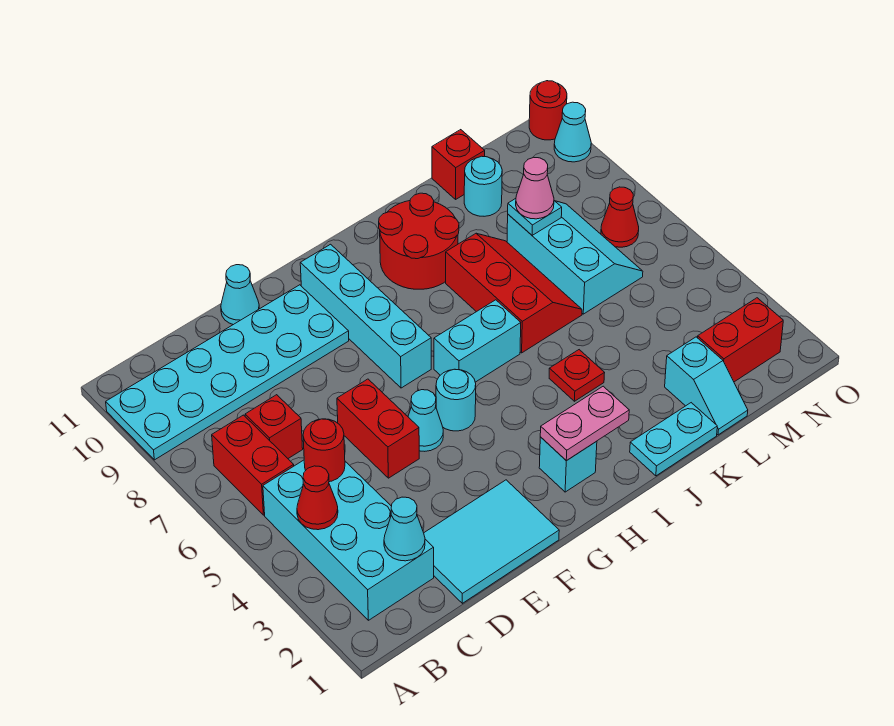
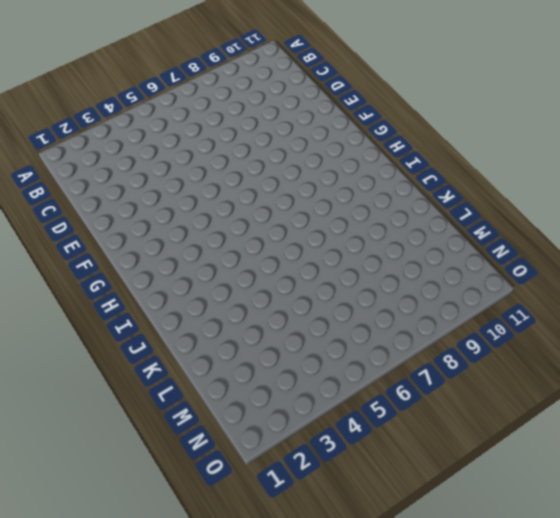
none -> cyan 2x6 plate [106,285,349,460]
none -> cyan 2x4 brick [263,460,434,620]
none -> red 1x2 brick [212,415,294,515]
none -> red 1x1 brick [245,395,303,458]

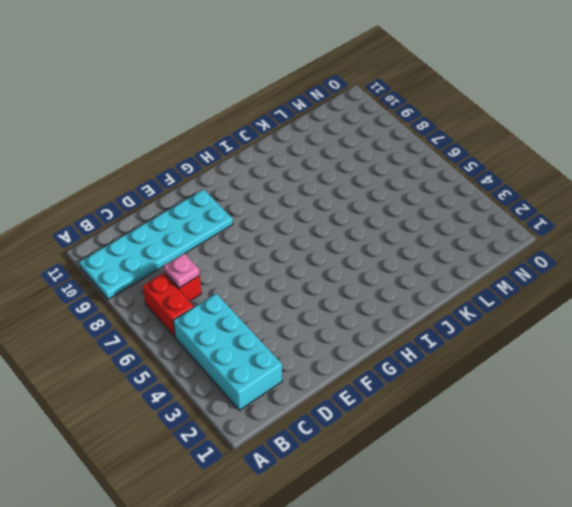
pink 1x1 plate [164,254,200,288] -> none
none -> cyan 2x3 tile [424,480,559,603]
none -> red 1x2 brick [337,379,419,478]
none -> cyan 1x1 cone [221,265,259,325]
none -> cyan 1x1 cone [408,390,443,451]

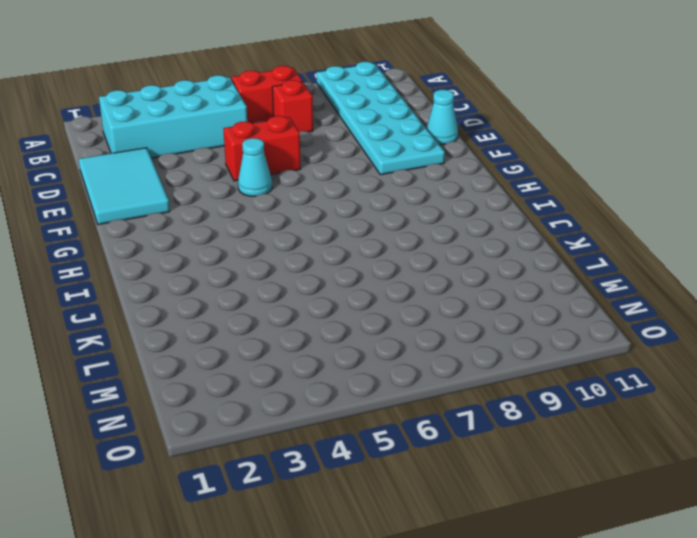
none -> cyan 1x1 round brick [436,369,476,431]
none -> cyan 1x4 brick [300,244,431,388]
none -> cyan 1x1 brick [539,437,597,492]
none -> cyan 1x2 brick [434,300,521,382]

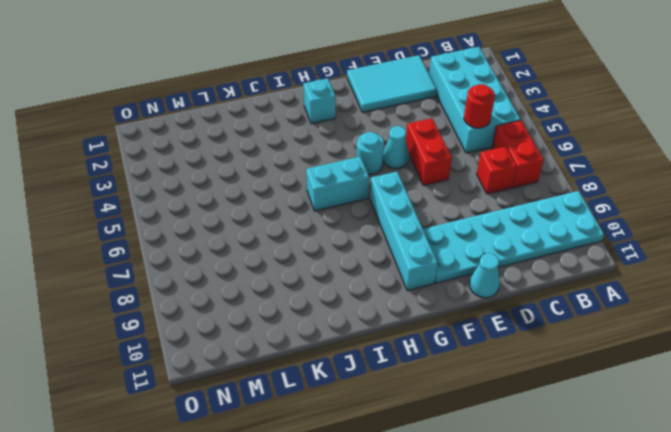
none -> red 2x2 round brick [379,193,459,289]
none -> cyan 1x2 plate [630,403,717,476]
none -> red 1x1 plate [549,350,604,401]
none -> red 2x3 slope [446,233,582,353]

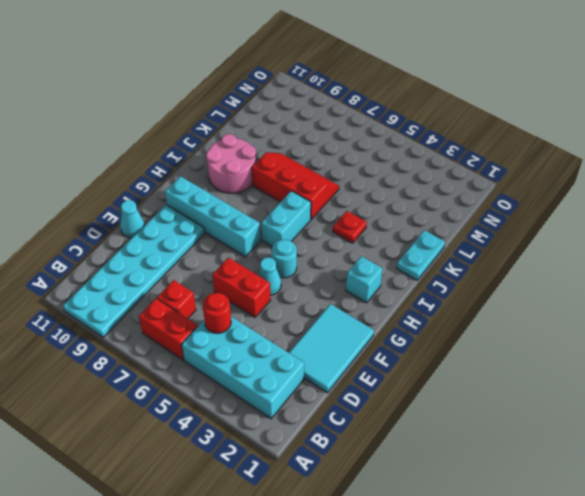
pink 2x2 round brick [206,134,256,193] -> red 2x2 round brick [379,193,459,289]
none -> cyan 1x2 slope [665,337,748,435]
none -> cyan 2x3 slope [507,201,643,314]
none -> cyan 1x1 round brick [464,156,502,216]
none -> red 1x1 brick [432,130,485,199]

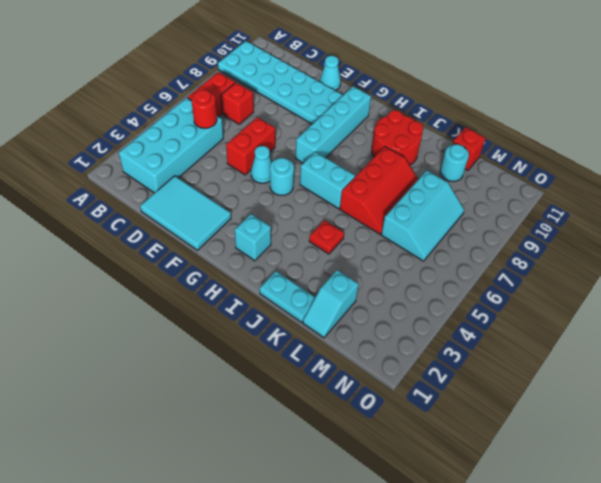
none -> red 1x2 brick [698,298,783,382]
none -> red 1x1 cone [601,187,639,247]
none -> cyan 1x1 cone [554,102,591,162]
none -> red 1x1 round brick [529,81,567,140]

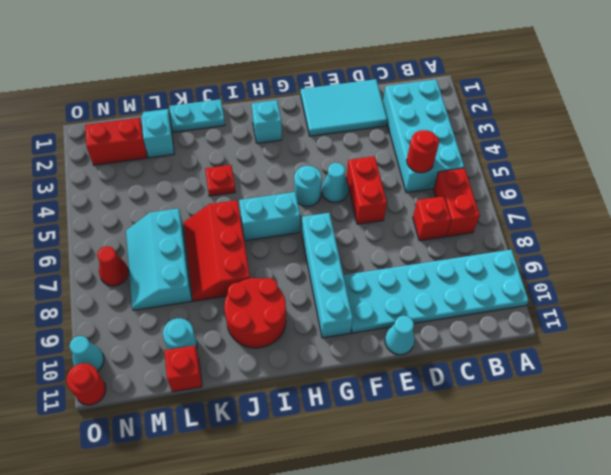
none -> red 1x1 cone [297,466,338,530]
none -> cyan 1x1 cone [384,497,425,561]
none -> pink 1x2 plate [540,386,629,461]
none -> cyan 1x1 plate [508,199,562,235]

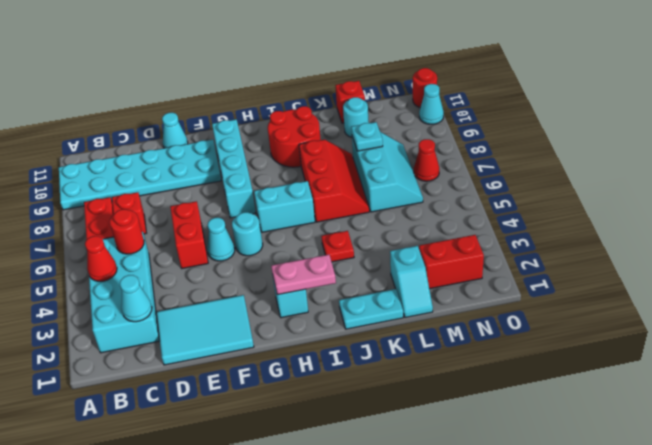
none -> pink 1x1 cone [516,158,554,219]

